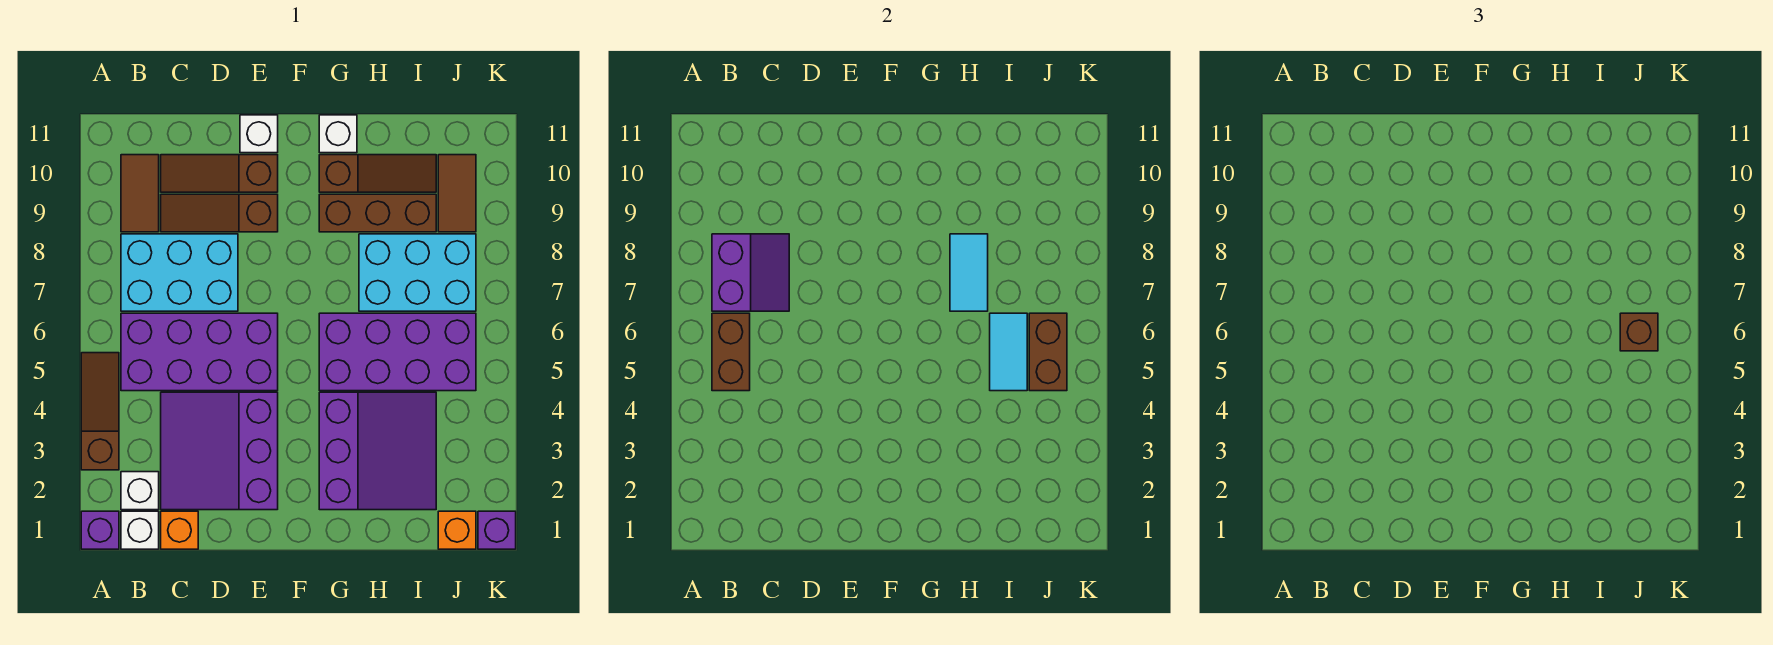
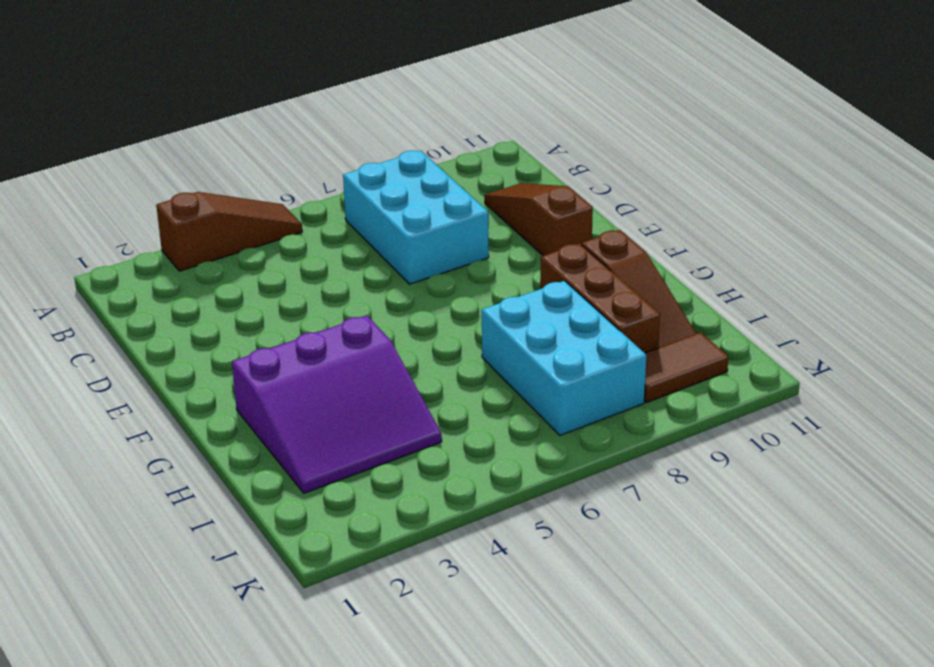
none -> purple 1x1 brick [81,511,119,549]
none -> white 1x1 brick [121,511,159,549]
none -> white 1x1 brick [121,472,159,510]

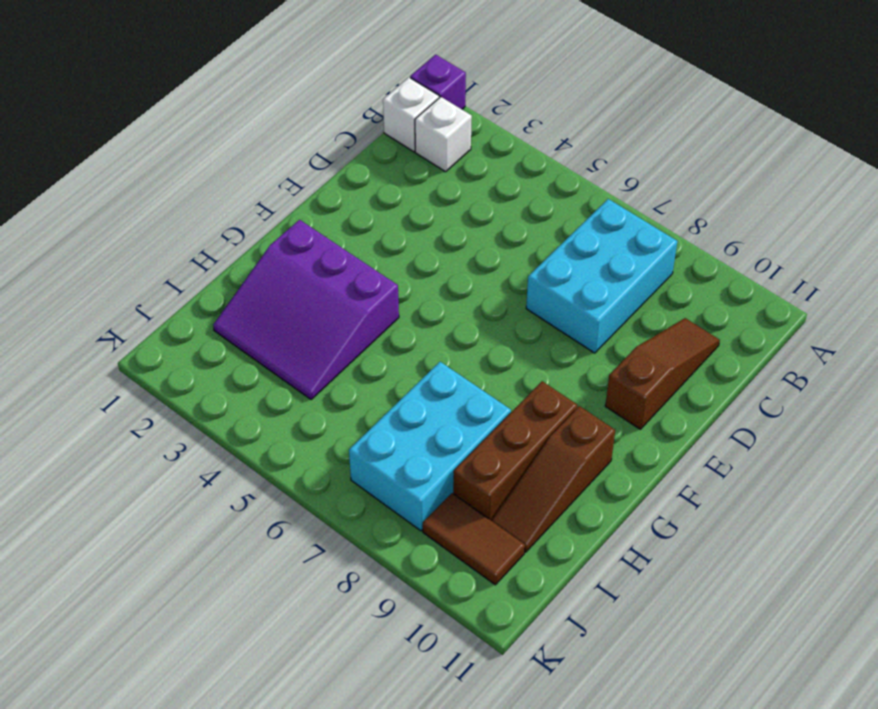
none -> brown 1x3 slope [81,353,119,470]
none -> purple 2x4 brick [121,313,278,391]
none -> brown 1x2 tile [121,155,159,232]

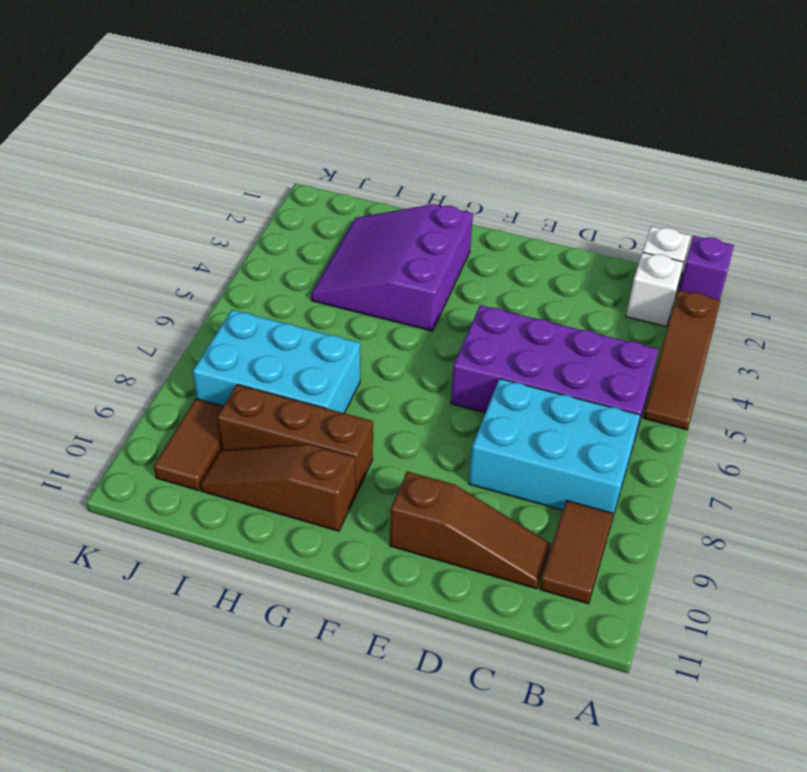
none -> orange 1x1 brick [161,511,198,549]
none -> purple 3x3 slope [161,392,278,510]
none -> brown 1x3 slope [161,194,278,232]

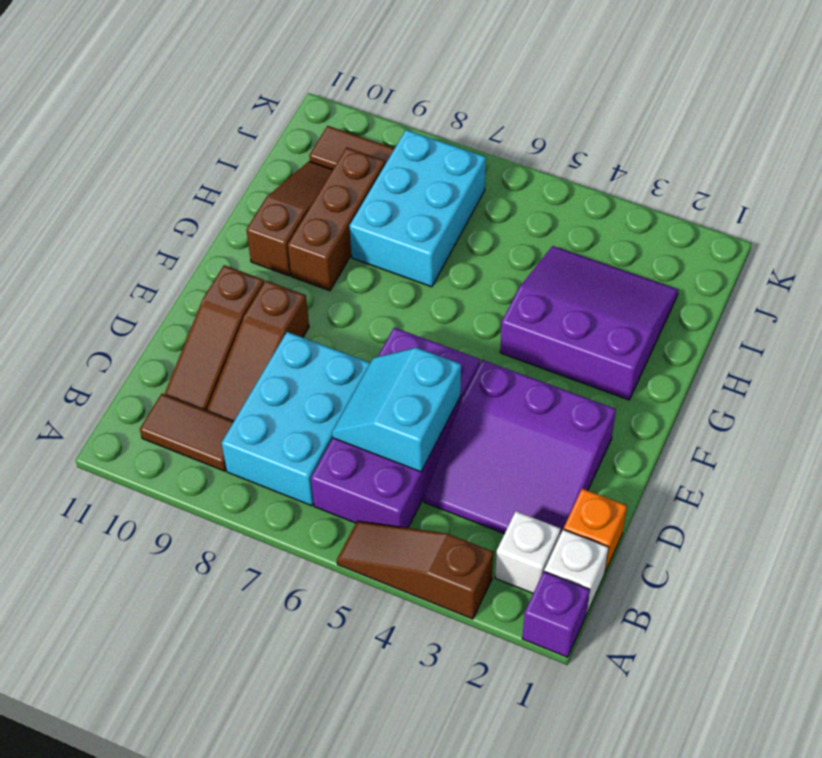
cyan 2x2 slope [332,348,461,472] -> none
none -> white 1x1 brick [240,115,278,153]
none -> purple 2x4 brick [319,313,476,391]
none -> white 1x1 brick [319,115,357,153]

